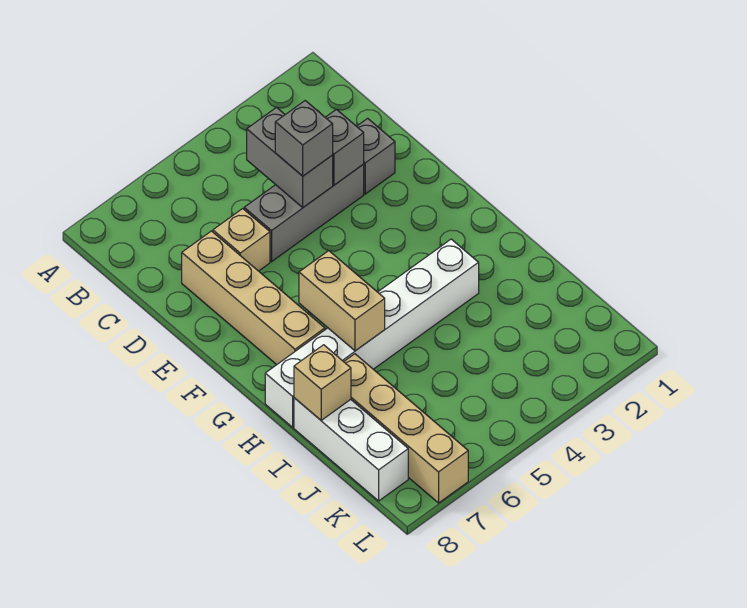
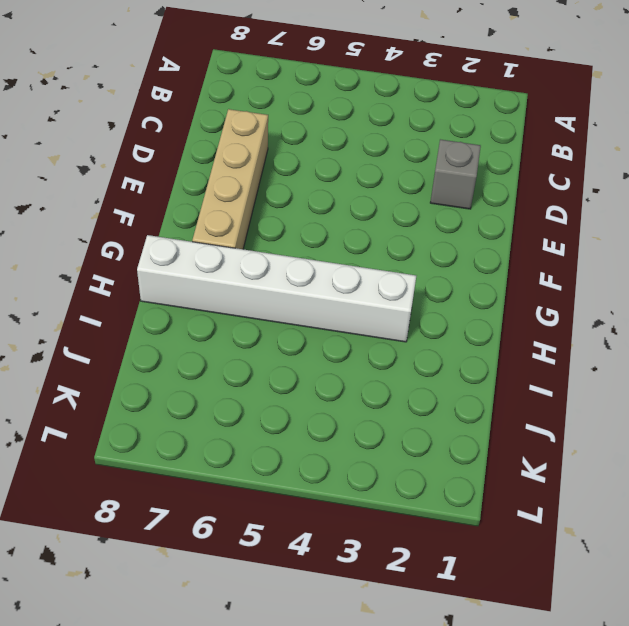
none -> grey 1x3 brick [244,164,364,262]
none -> tan 1x1 brick [213,209,270,271]
none -> tan 1x4 brick [344,354,468,503]

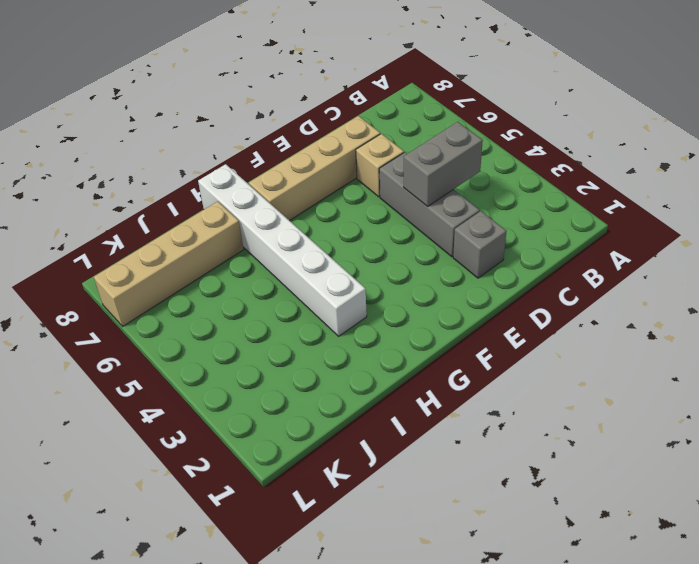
none -> white 1x3 brick [294,398,408,501]
none -> grey 1x1 brick [325,109,364,185]
none -> tan 1x2 brick [299,251,385,351]

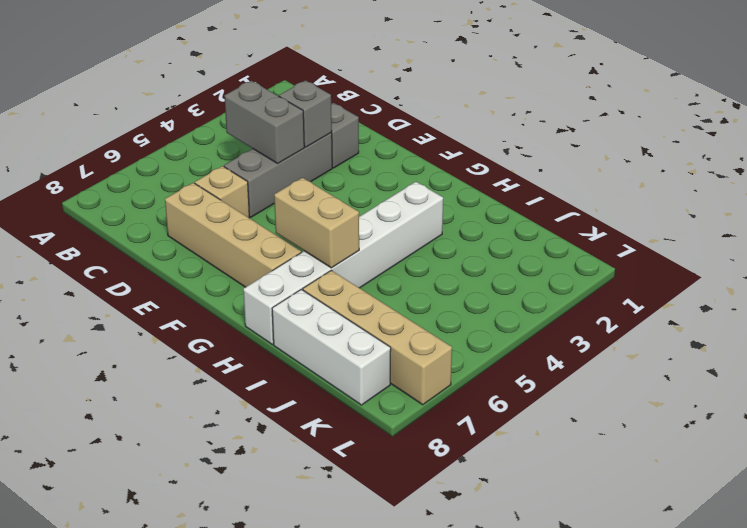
none -> tan 1x1 brick [294,345,351,420]
none -> grey 1x1 brick [275,101,333,176]

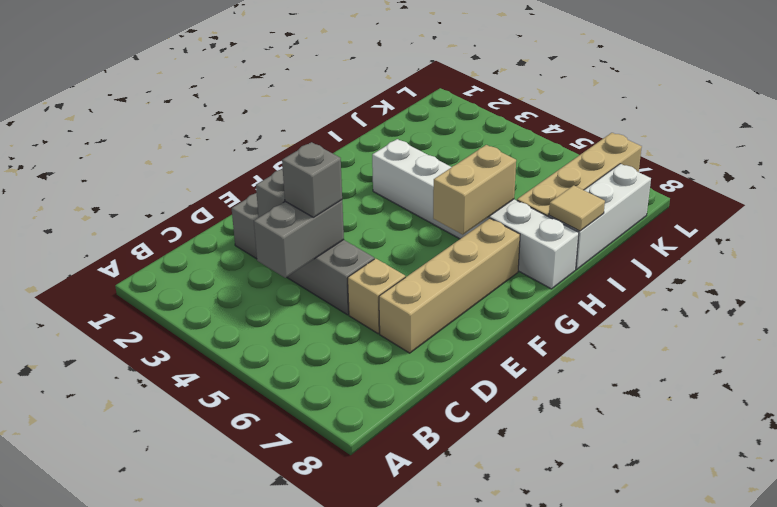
tan 1x1 tile [549,185,605,231] -> tan 1x1 brick [294,345,351,420]

